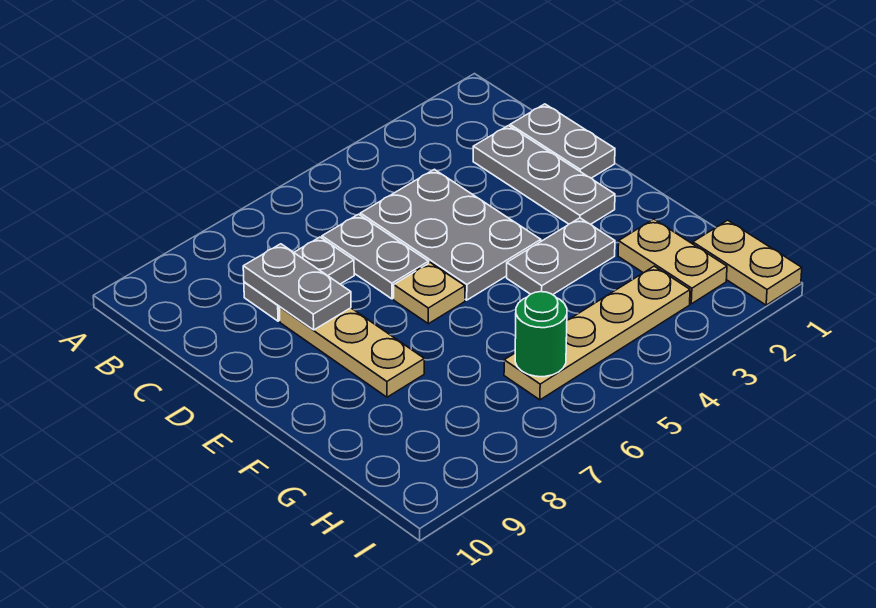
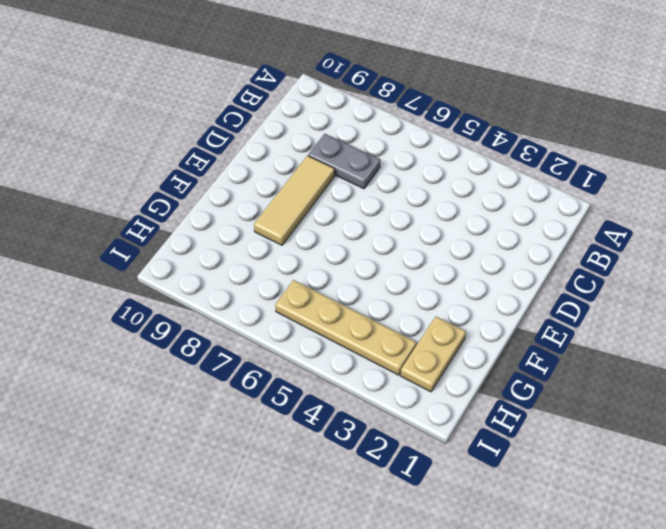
tan 1x3 tile [254,156,335,245] -> tan 1x3 plate [279,307,424,397]
none -> grey 1x2 plate [510,104,615,178]
none -> grey 1x3 plate [473,126,615,224]
none -> grey 2x3 plate [360,169,541,300]

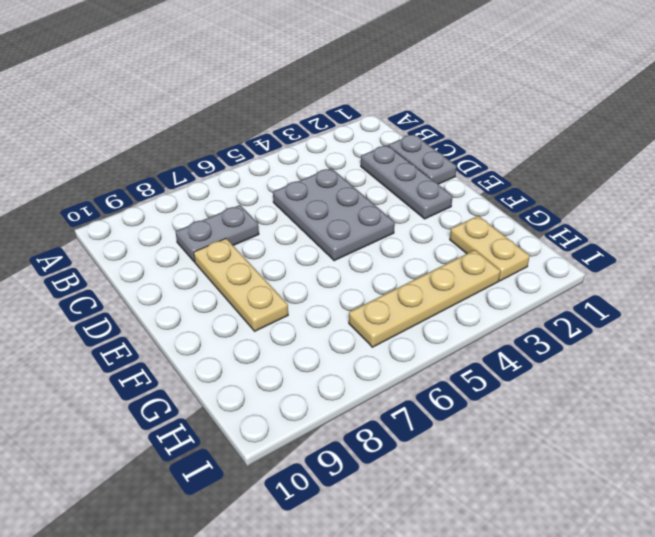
none -> grey 1x2 plate [322,214,429,299]
none -> tan 1x1 plate [394,263,465,324]
none -> grey 1x2 plate [507,218,615,295]

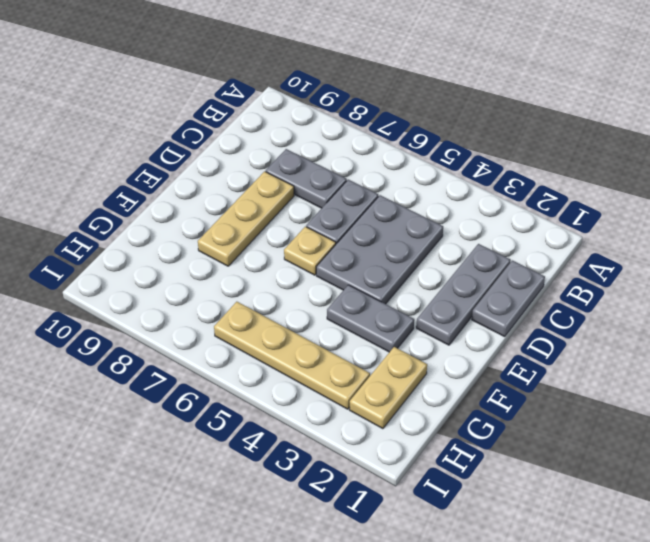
none -> tan 1x2 plate [693,220,802,305]
none -> grey 1x2 plate [243,244,351,330]
none -> green 1x1 round brick [515,292,567,377]

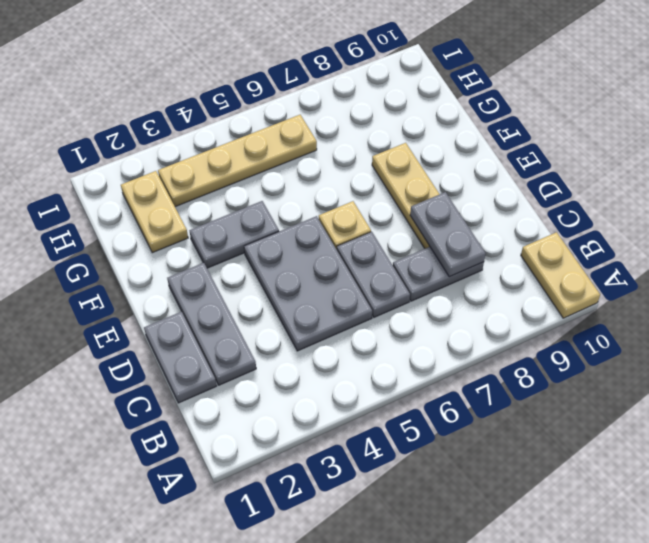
tan 1x2 plate [521,232,600,318] -> tan 1x2 plate moved to [693,220,802,305]
none -> green 1x1 round brick [515,292,567,377]

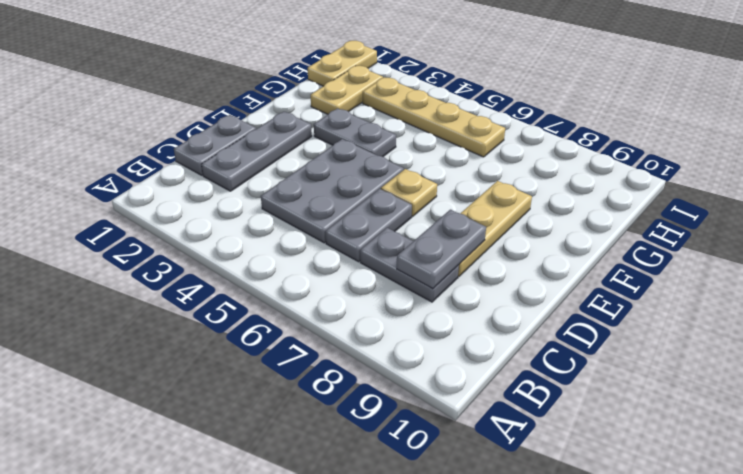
none -> green 1x1 round brick [515,292,567,377]

